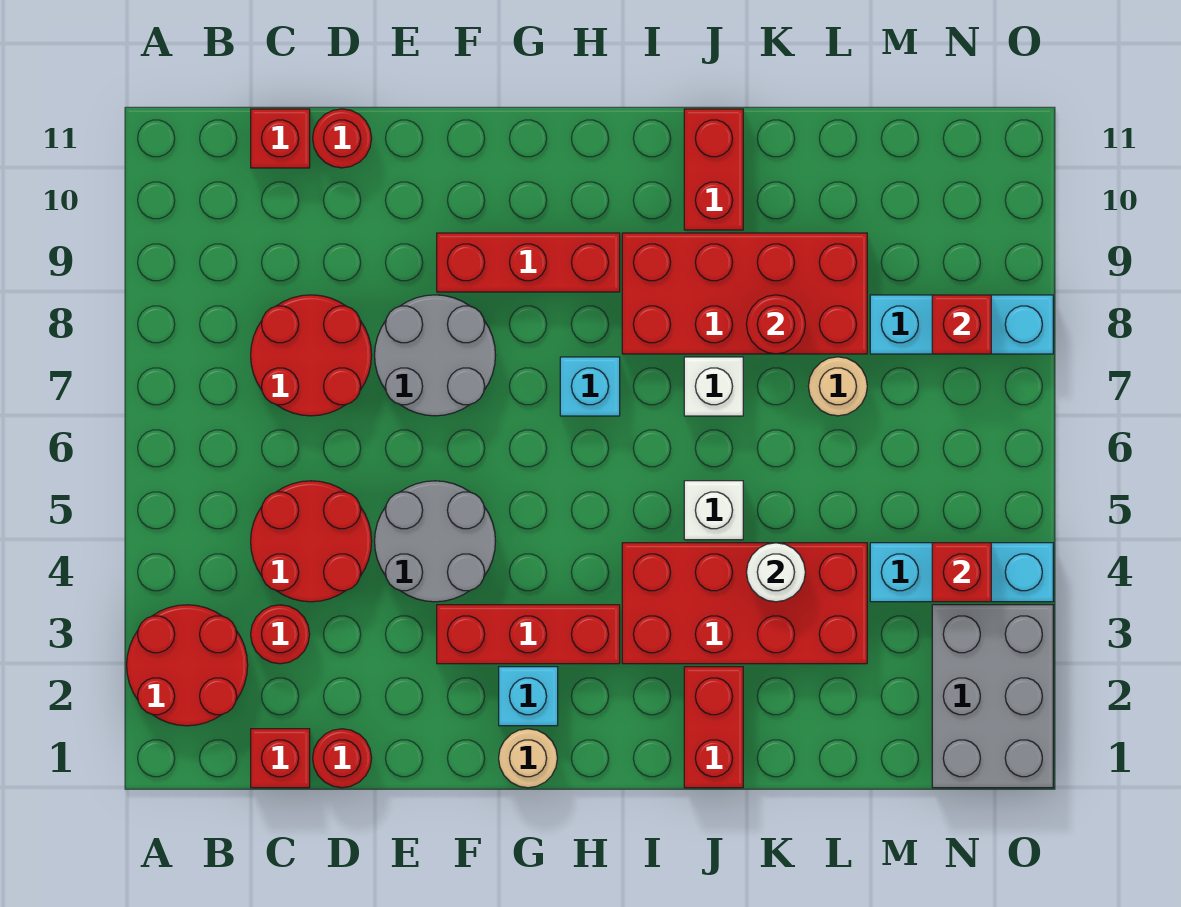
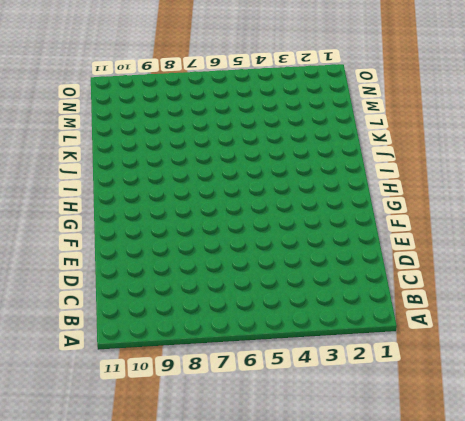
none -> red 2x2 round brick [127,605,248,726]
none -> red 1x1 brick [251,729,310,788]
none -> red 1x1 round brick [251,605,310,664]

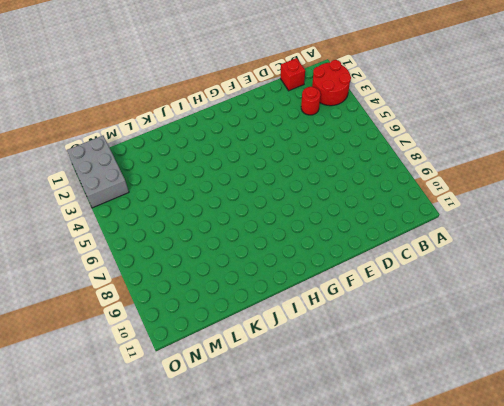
none -> red 2x2 round brick [251,481,372,602]
none -> red 2x2 round brick [251,295,372,416]
none -> red 1x1 brick [251,109,310,168]

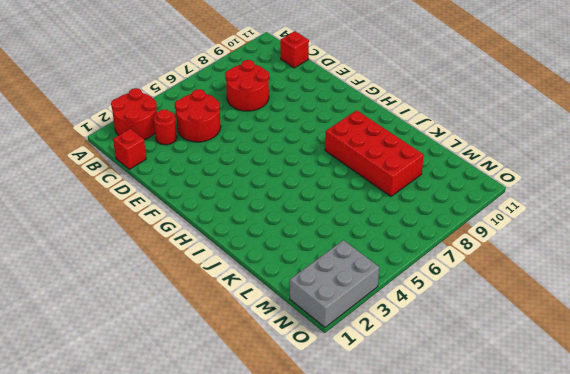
none -> red 1x1 round brick [313,729,372,788]
none -> red 1x1 round brick [313,109,372,168]
none -> grey 2x2 round brick [375,481,496,602]

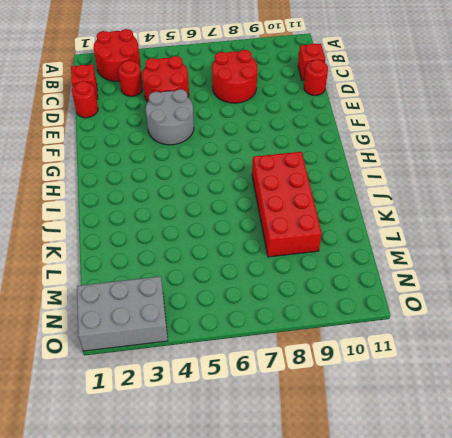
none -> grey 2x2 round brick [375,295,496,416]
none -> red 1x3 brick [437,605,620,664]
none -> red 1x3 brick [437,233,620,292]

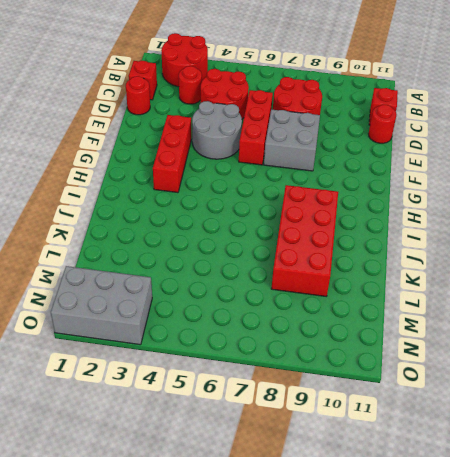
red 1x3 brick [239,90,273,165] -> red 1x3 brick moved to [437,233,620,292]
grey 2x2 brick [264,109,320,171] -> grey 2x2 round brick [375,295,496,416]
none -> tan 1x1 round brick [499,729,557,788]
none -> cyan 1x1 brick [499,667,558,726]
none -> cyan 1x1 brick [560,357,620,416]

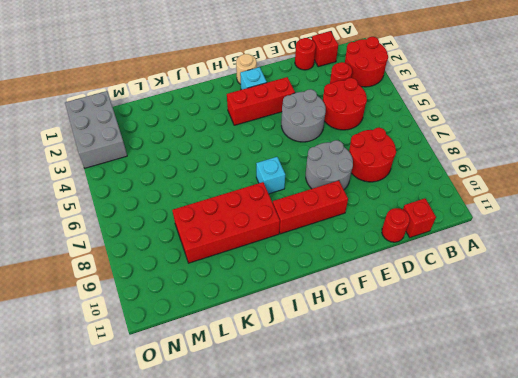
none -> red 2x4 brick [622,543,867,664]
none -> red 1x2 brick [684,667,743,788]
none -> white 1x1 brick [684,481,743,540]

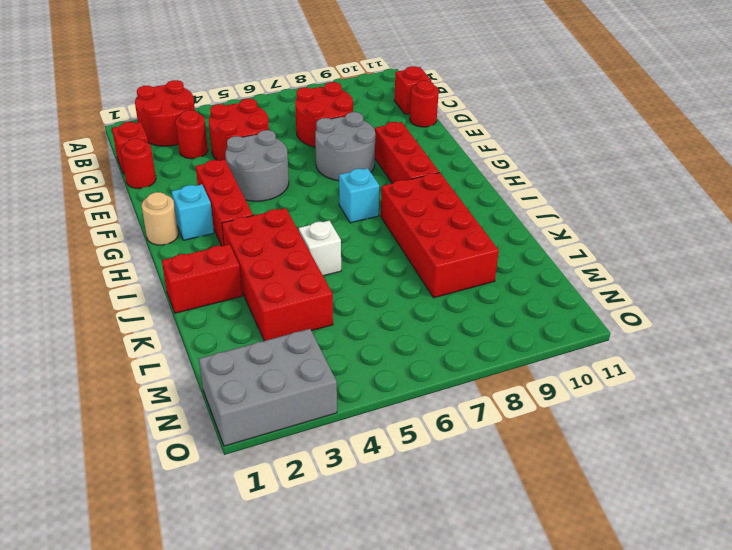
none -> white 1x1 brick [684,357,743,416]
none -> red 1x2 brick [684,109,743,230]
none -> tan 1x1 round brick [808,357,867,416]

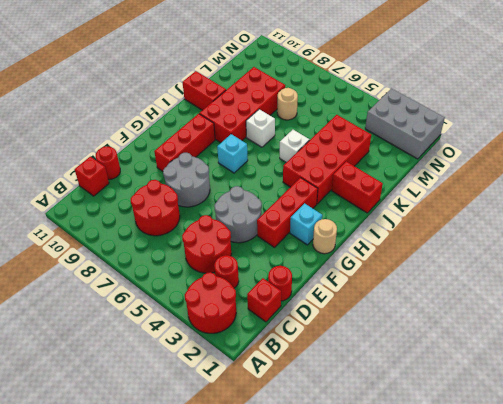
none -> cyan 1x3 brick [870,543,1053,602]
none -> cyan 1x3 brick [870,295,1053,354]
none -> white 1x1 round brick [746,543,805,602]

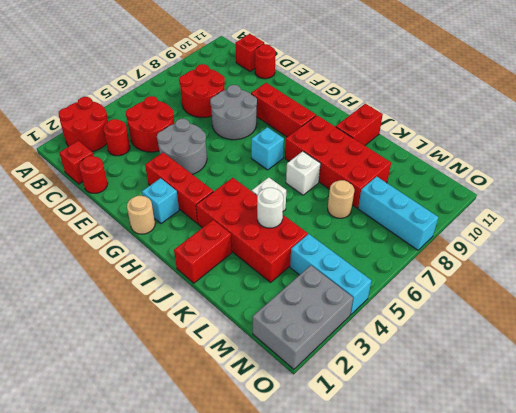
none -> red 1x1 round brick [746,295,805,354]
none -> red 1x1 brick [932,543,991,602]
none -> red 1x1 brick [932,295,991,354]

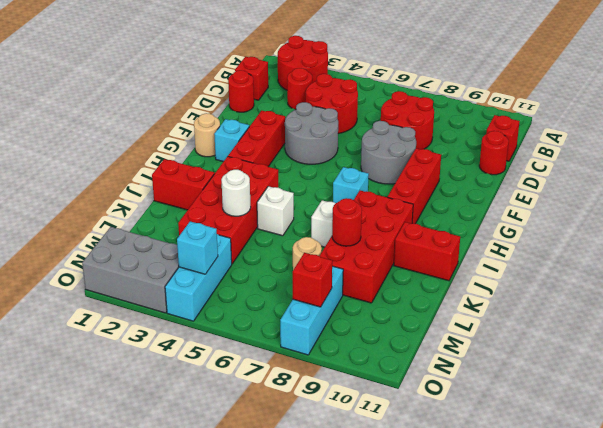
cyan 1x1 brick [177,222,218,274] -> red 1x1 brick [932,543,991,602]

